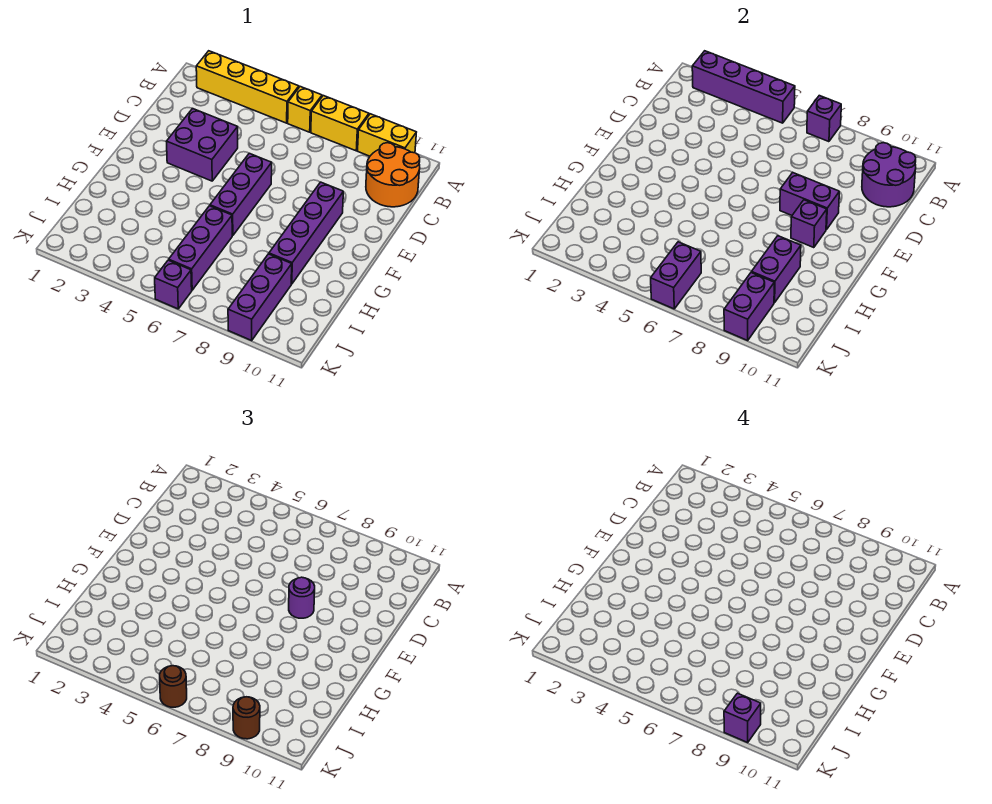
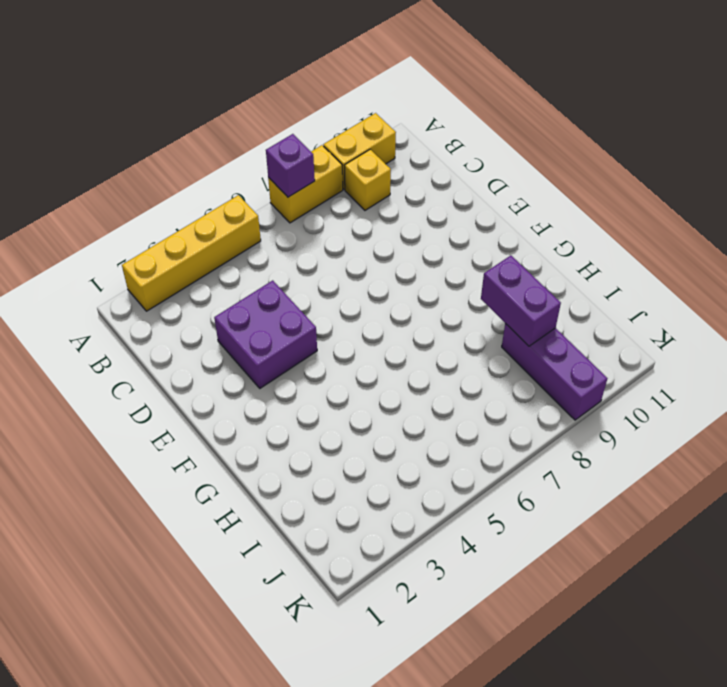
yellow 1x1 brick [345,149,391,210] -> yellow 1x1 brick moved to [288,87,322,132]
none -> orange 2x2 round brick [366,143,420,207]
none -> purple 1x3 brick [210,153,272,236]
none -> purple 1x4 brick [269,182,343,284]

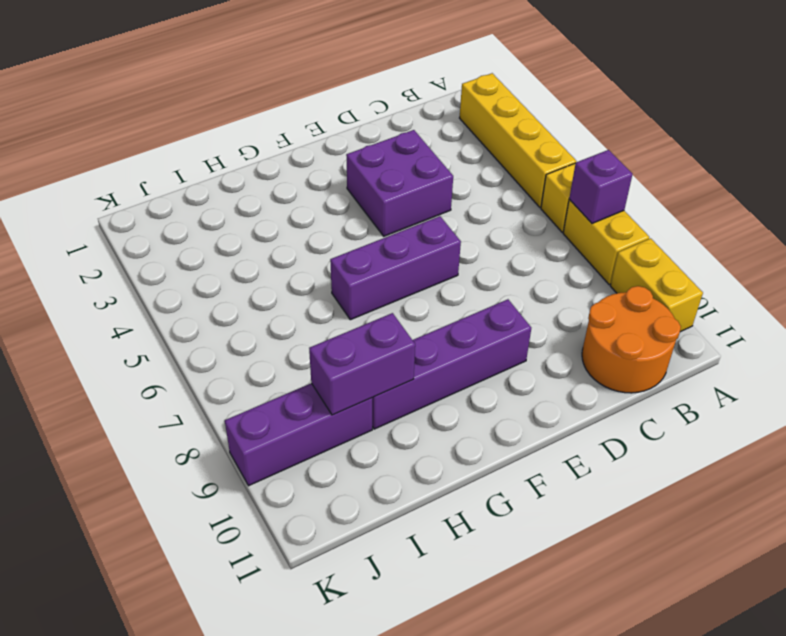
none -> purple 1x3 brick [169,206,232,290]
none -> purple 1x1 brick [155,260,192,309]
none -> purple 1x4 brick [692,51,795,123]

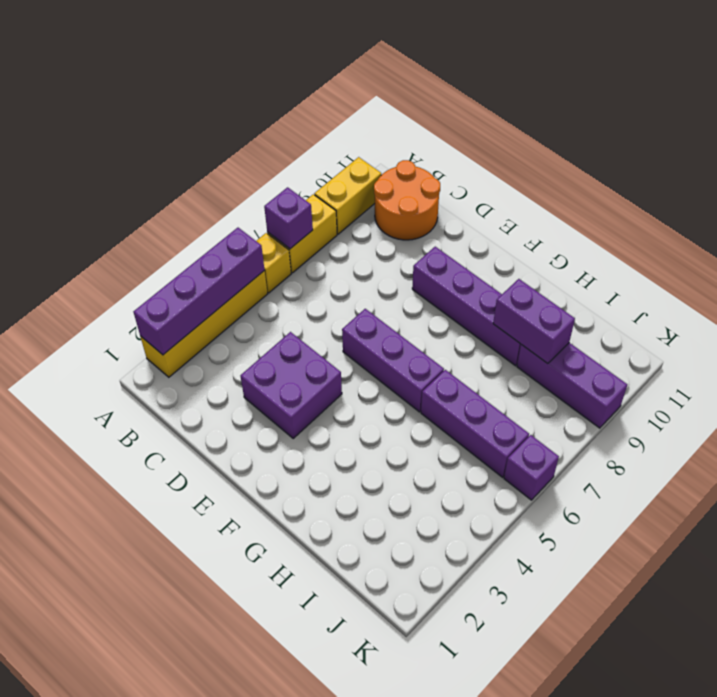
none -> purple 2x2 round brick [862,143,916,207]
none -> purple 1x2 brick [780,172,839,230]
none -> purple 1x1 brick [791,200,827,248]

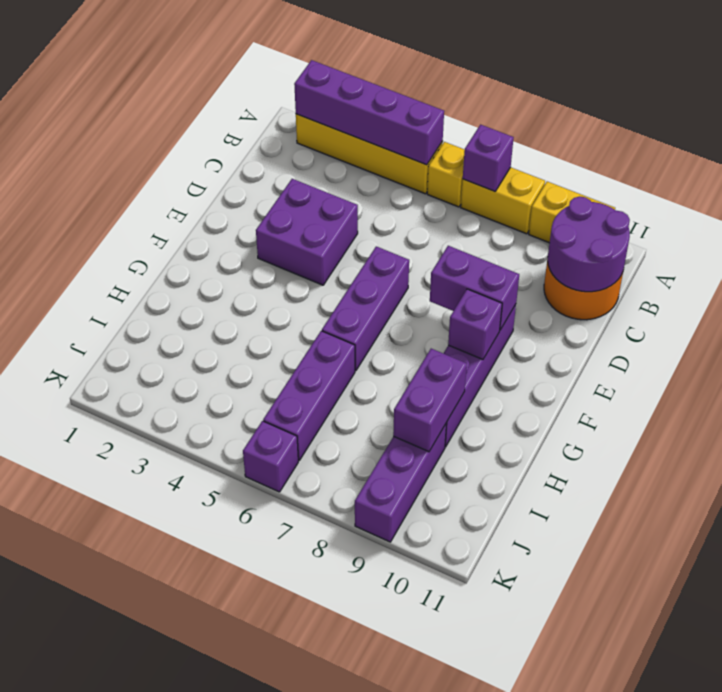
none -> purple 1x2 brick [651,242,701,309]
none -> purple 1x2 brick [724,272,774,340]
none -> purple 1x1 round brick [289,577,315,618]

